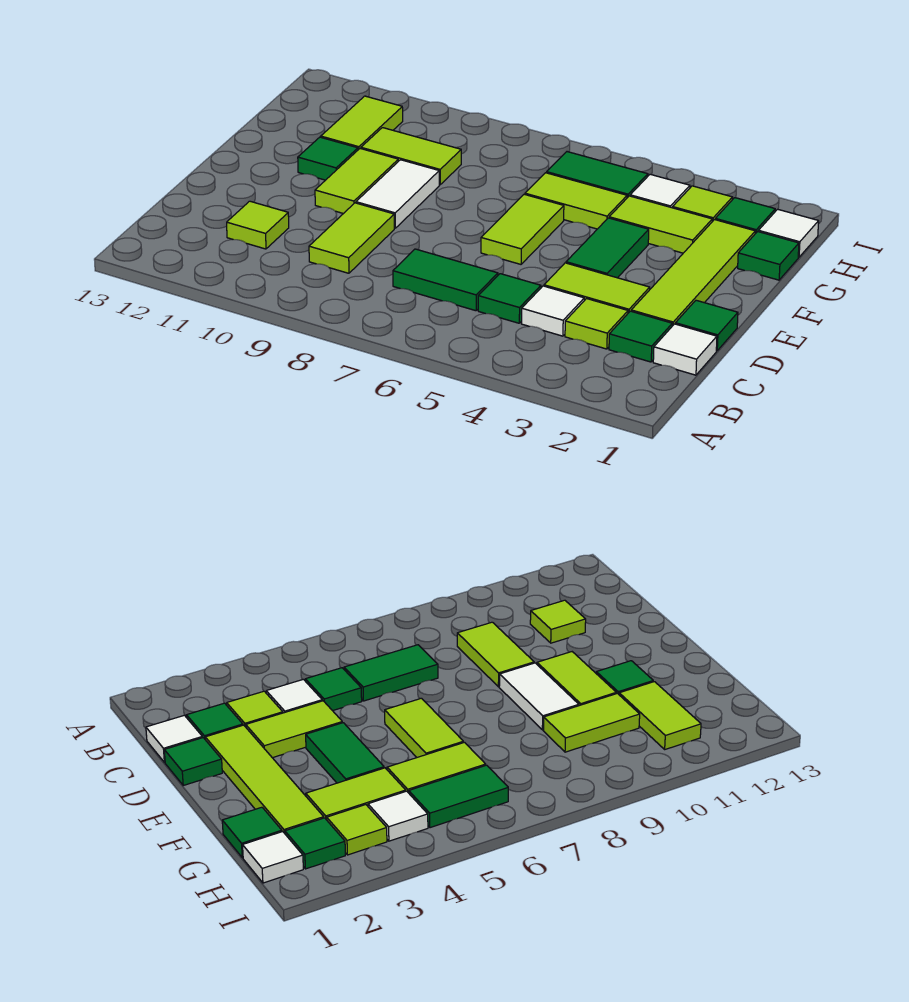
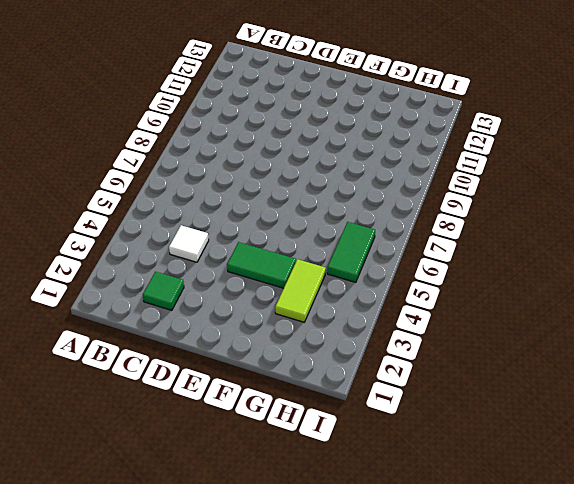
none -> white 1x1 tile [653,324,717,375]
none -> lime 1x1 tile [565,299,628,349]
none -> green 1x1 tile [478,274,541,323]

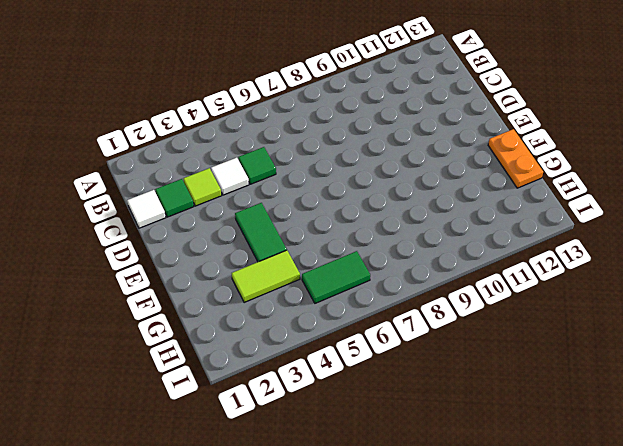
orange 1x2 plate [488,129,543,188] -> none
none -> green 1x2 tile [393,249,498,311]
none -> lime 1x2 tile [309,203,394,273]
none -> lime 1x1 tile [227,201,289,249]

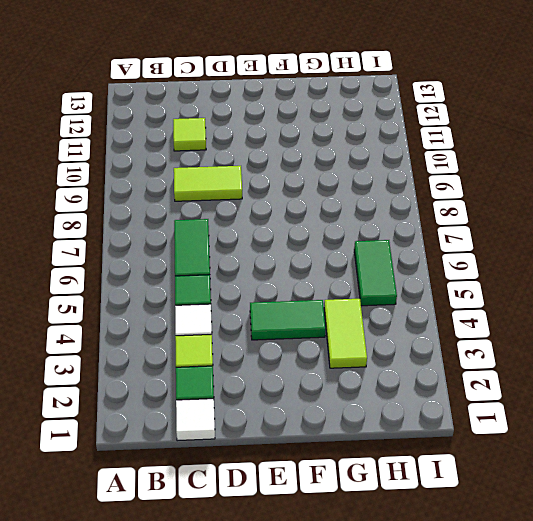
none -> green 1x1 tile [675,300,738,351]
none -> lime 1x4 tile [631,220,755,326]
none -> lime 1x2 tile [544,263,650,313]

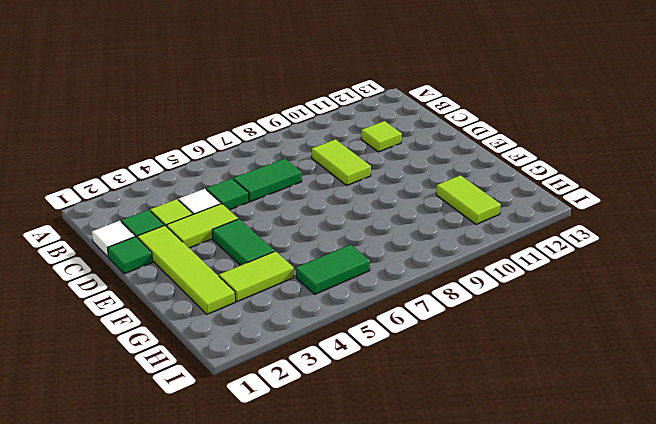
none -> lime 1x2 tile [481,194,564,264]
none -> white 1x2 tile [356,160,439,228]
none -> lime 1x2 tile [315,149,398,214]

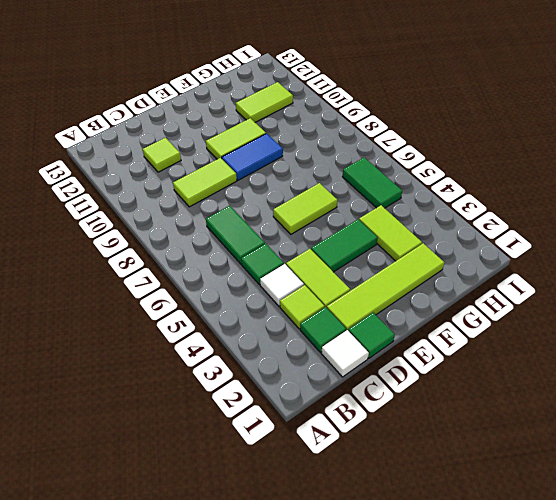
blue 1x2 tile [222,134,283,180] -> white 1x2 tile [356,160,439,228]
none -> green 1x1 tile [298,137,358,180]
none -> green 1x1 tile [738,232,799,280]
none -> lime 1x2 tile [525,173,627,229]

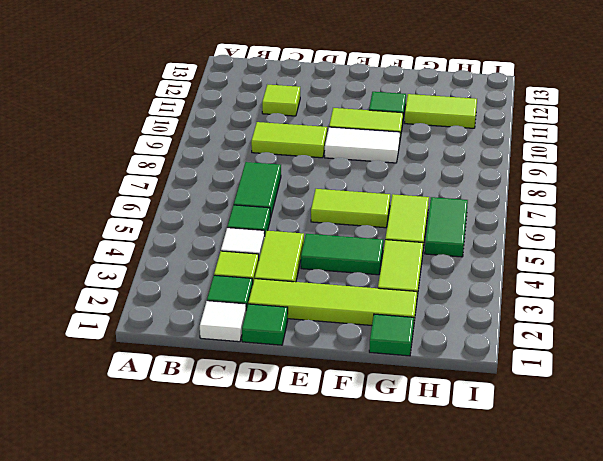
none -> lime 1x2 tile [361,128,461,185]
none -> white 1x1 tile [758,209,819,257]
none -> green 1x1 tile [715,198,775,234]

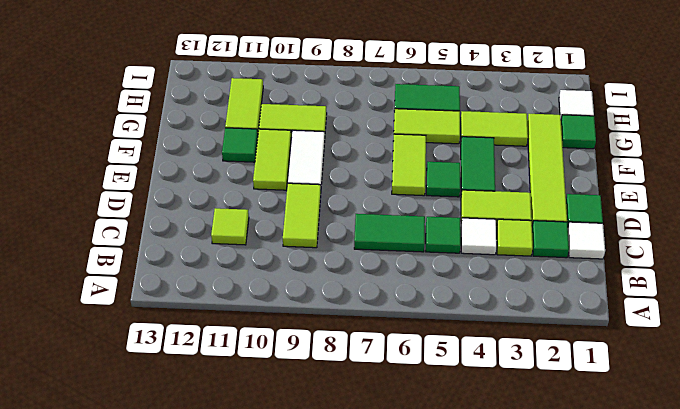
green 1x1 tile [426,162,460,197] -> green 1x1 tile moved to [715,198,775,234]
none -> lime 1x1 tile [673,186,733,222]
none -> white 1x1 tile [630,174,690,208]

